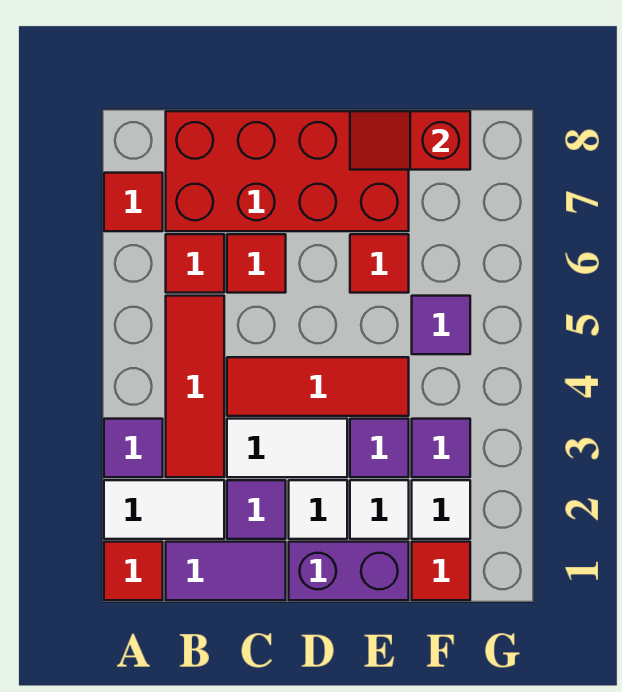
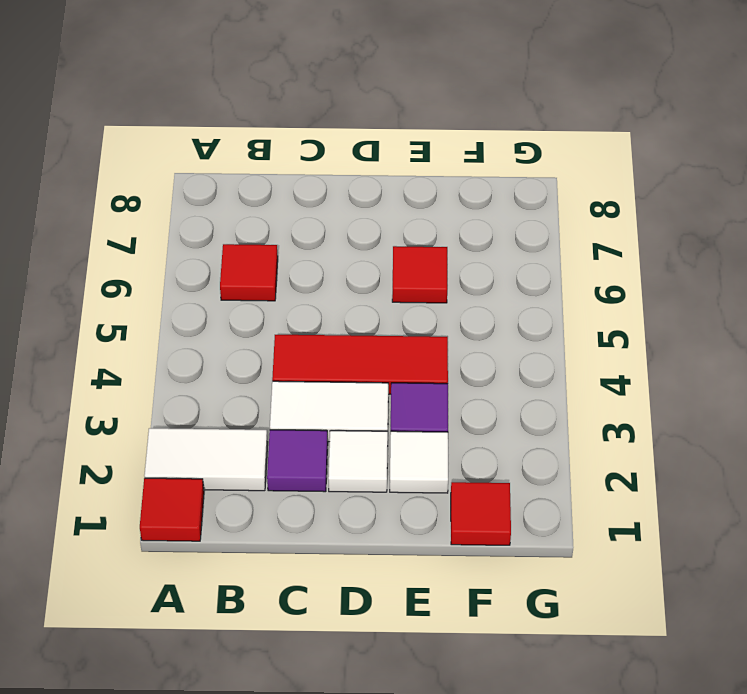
none -> purple 1x1 tile [104,419,163,477]
none -> red 1x1 tile [104,173,163,231]
none -> purple 1x2 tile [166,542,286,600]

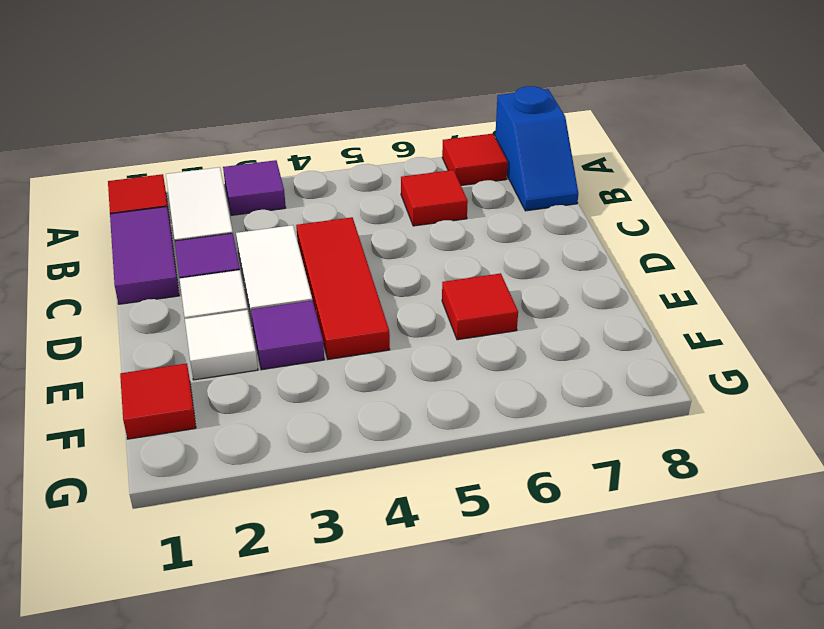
blue 1x2 slope [495,86,578,211] -> red 2x4 brick [166,111,409,231]
none -> red 1x3 tile [166,296,224,477]
none -> red 1x1 tile [227,234,286,293]
none -> purple 1x2 brick [289,542,409,600]

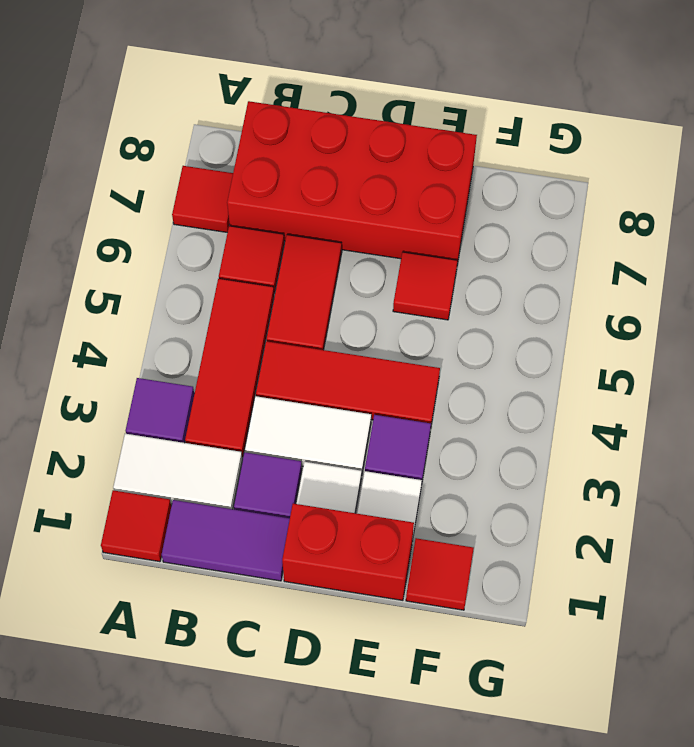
red 1x2 tile [266,235,342,350] -> red 1x1 tile [227,234,286,293]
red 1x2 brick [282,503,414,600] -> purple 1x2 brick [289,542,409,600]
none -> white 1x1 tile [412,480,470,539]
none -> purple 1x1 tile [412,419,470,477]
none -> purple 1x1 tile [412,296,470,354]

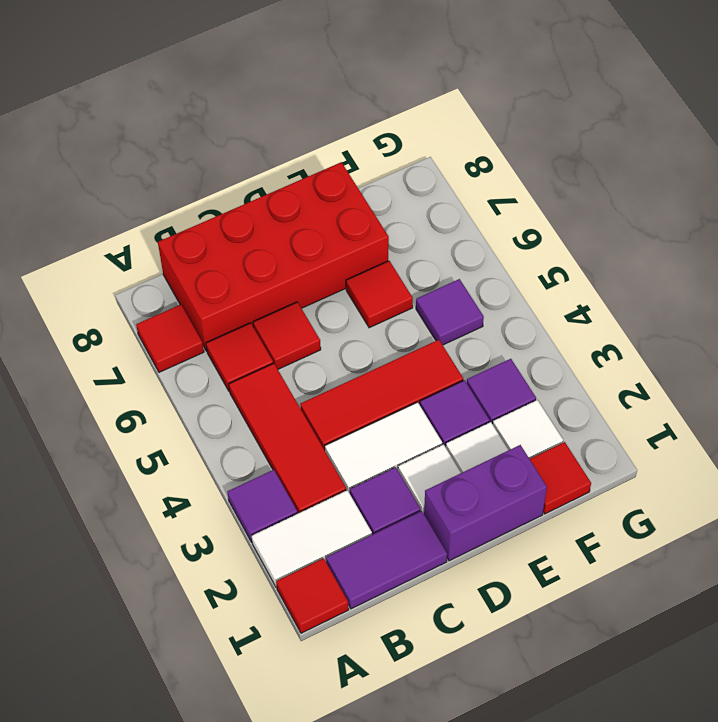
none -> red 1x2 slope [350,111,470,170]

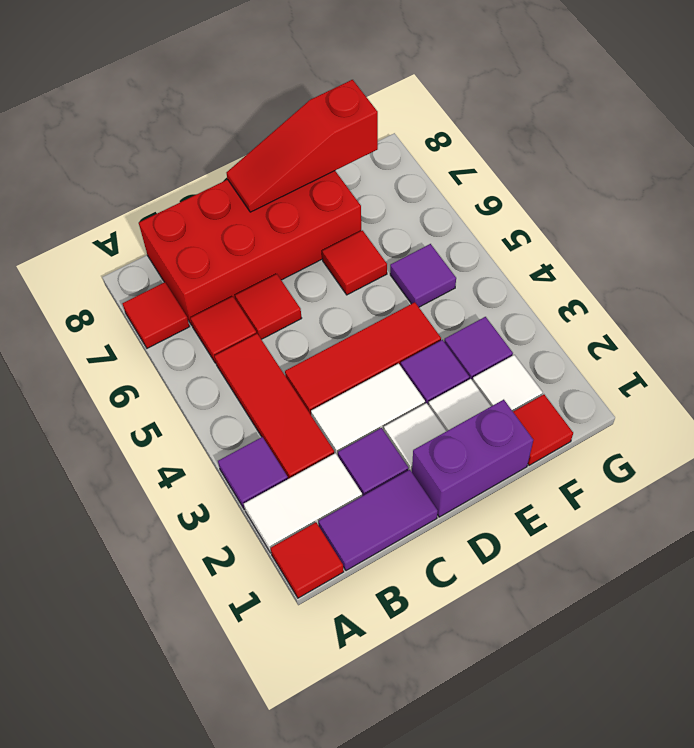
red 1x3 slope [226,80,378,212] -> red 1x2 slope [350,111,470,170]

